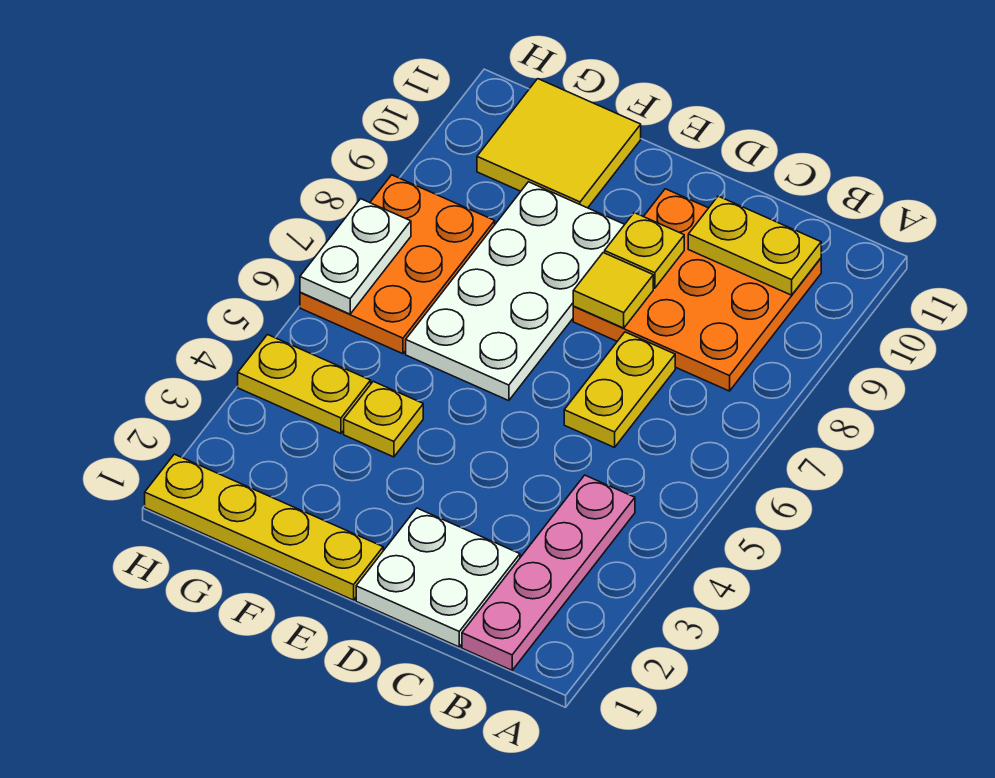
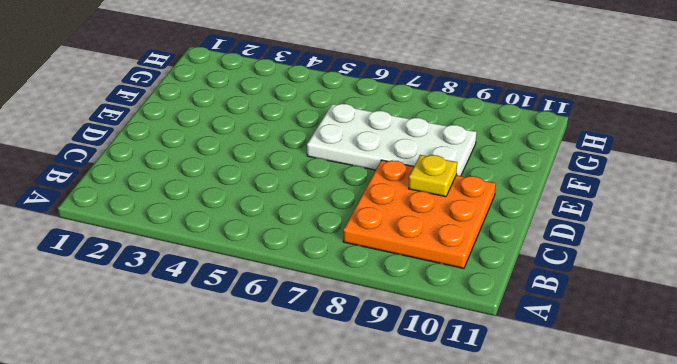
none -> pink 1x4 plate [462,475,635,670]
none -> white 2x2 plate [356,508,520,647]
none -> yellow 1x2 plate [564,332,675,447]

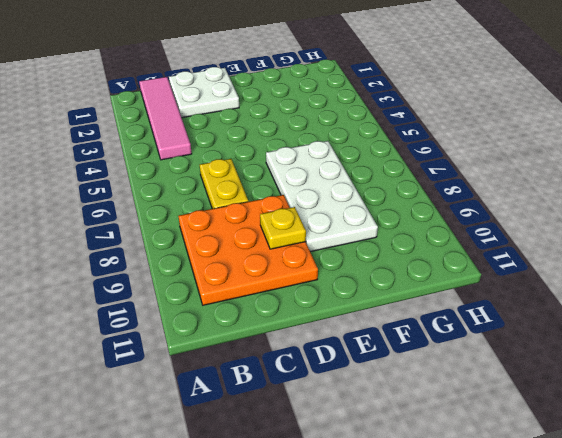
pink 1x4 tile [139,77,192,160] -> pink 1x4 plate [462,475,635,670]
none -> yellow 1x4 plate [145,454,383,600]
none -> yellow 1x1 plate [344,381,423,457]
none -> yellow 2x2 tile [477,79,641,208]

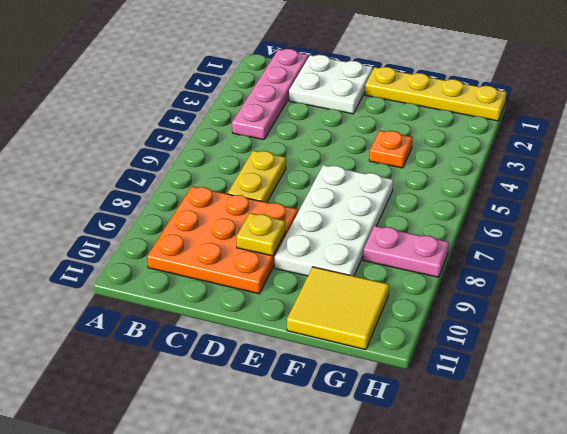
orange 1x1 plate [369,130,413,168] -> yellow 1x1 plate [344,381,423,457]
pink 1x2 plate [363,226,449,277] -> orange 2x3 plate [300,175,495,354]
none -> yellow 1x2 plate [238,335,371,434]
none -> yellow 1x2 plate [688,196,821,295]
none -> yellow 1x1 tile [573,253,653,328]

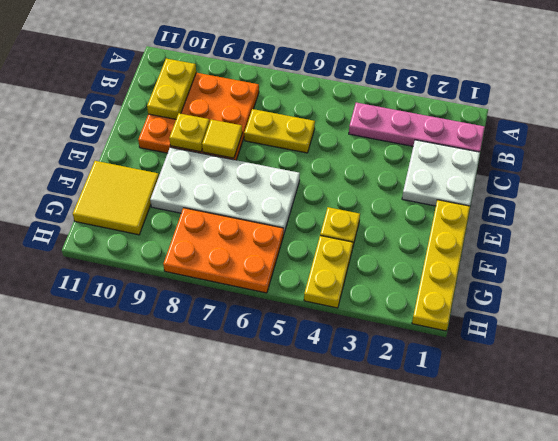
none -> white 1x2 plate [300,199,411,314]

